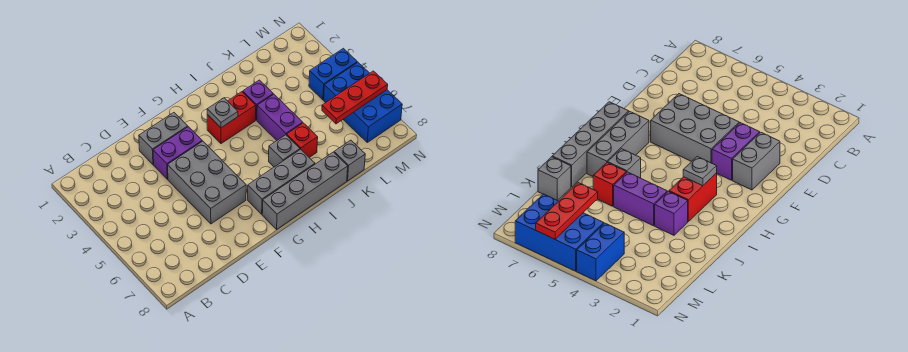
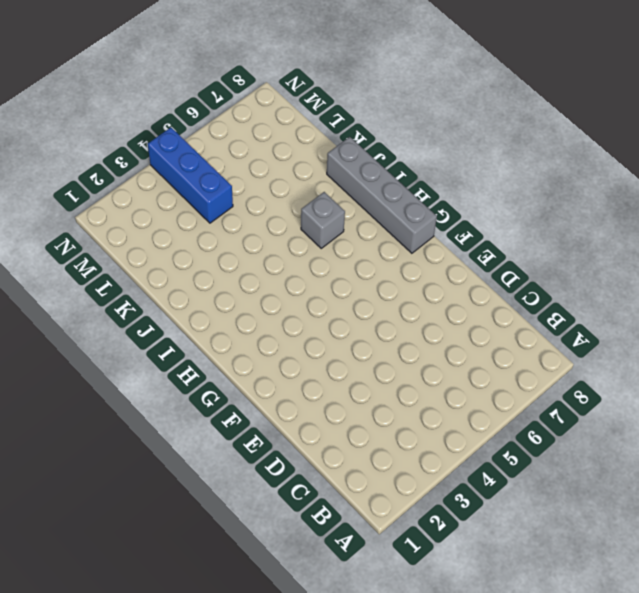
blue 1x3 brick [148,128,233,223] -> blue 1x2 brick [309,48,357,100]
none -> grey 1x2 brick [139,113,188,165]
none -> purple 1x2 brick [153,127,202,179]
none -> grey 2x3 brick [168,141,246,224]

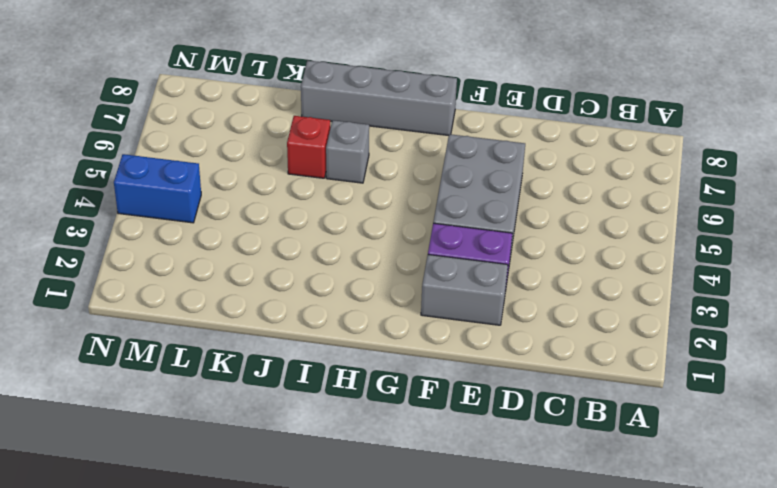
none -> grey 1x3 brick [248,149,315,214]
none -> red 1x2 brick [207,92,256,144]
none -> purple 1x1 brick [243,80,273,120]

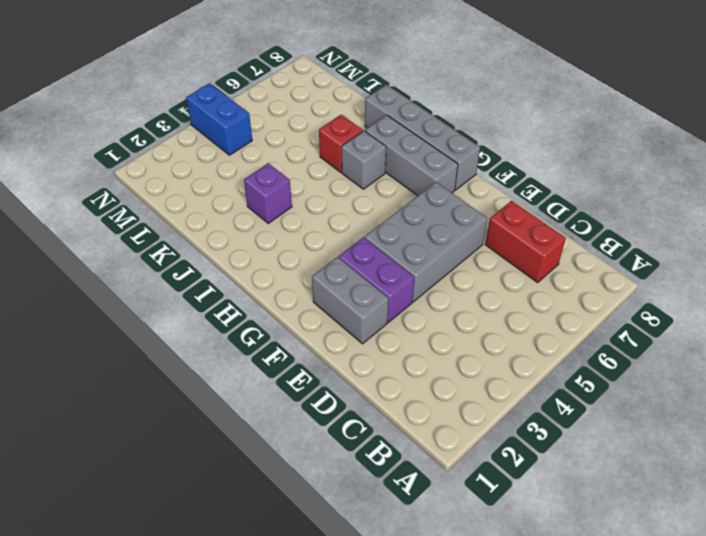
red 1x2 brick [485,201,566,283] -> red 1x2 brick moved to [207,92,256,144]
none -> purple 1x2 brick [257,94,303,140]
none -> grey 1x1 brick [334,140,365,181]
none -> blue 2x3 brick [324,63,402,142]

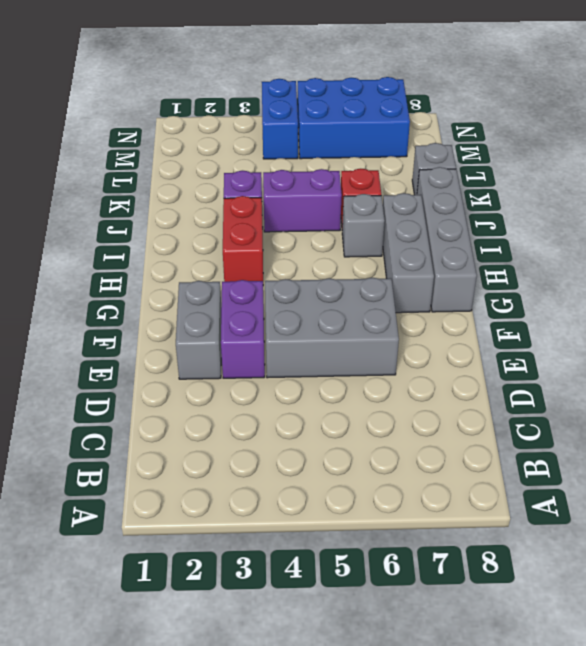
none -> grey 1x1 plate [207,98,238,128]
none -> red 1x3 plate [322,71,388,124]

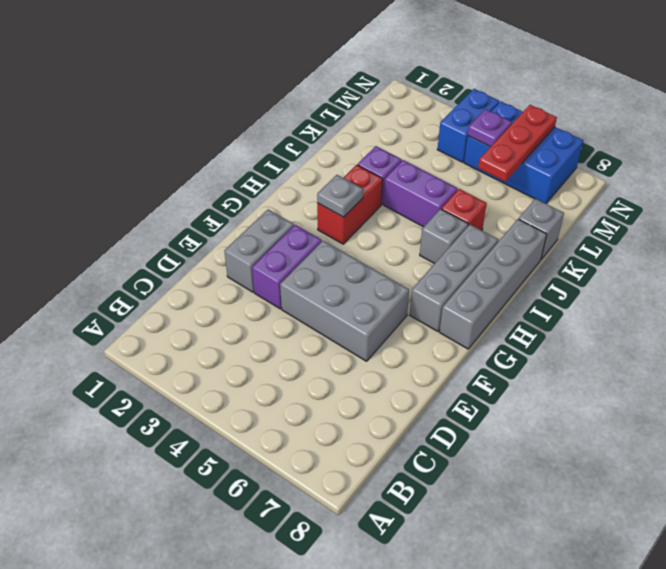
purple 1x1 plate [468,109,512,147] -> none

